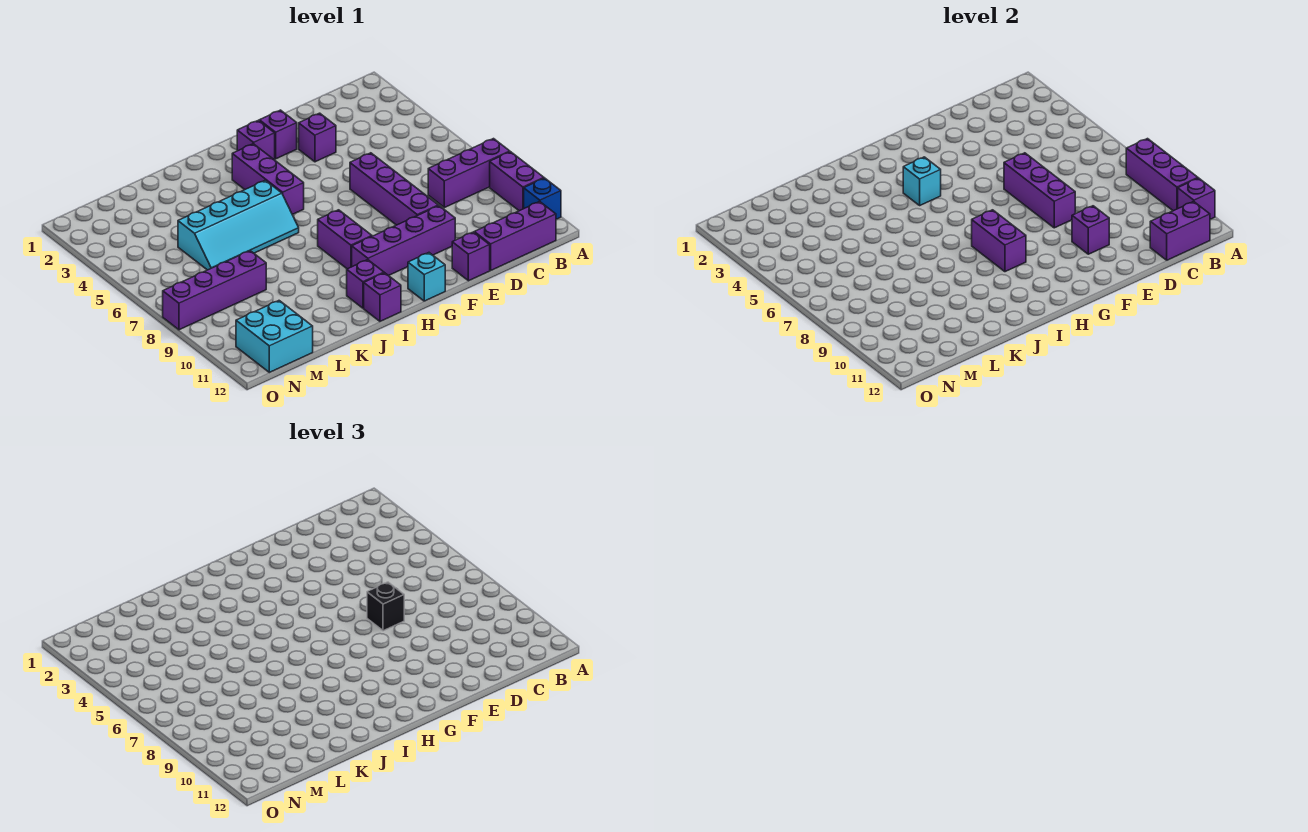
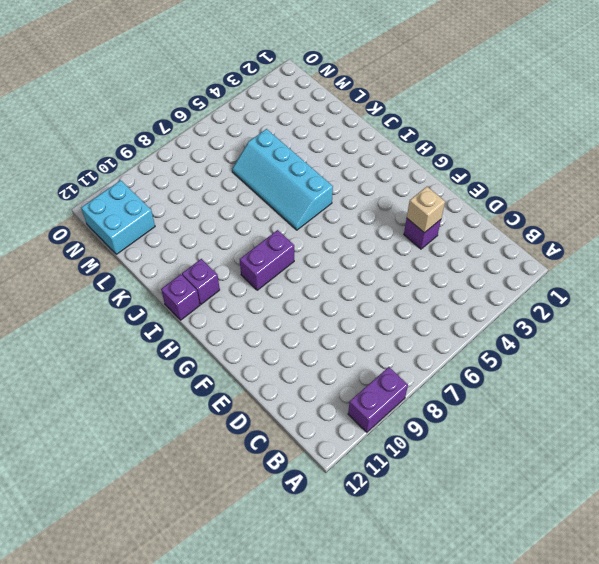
tan 1x1 brick [407,187,445,233] -> none
none -> purple 1x3 brick [428,139,510,208]
none -> blue 1x1 brick [524,178,561,219]
none -> purple 1x3 brick [474,202,556,270]

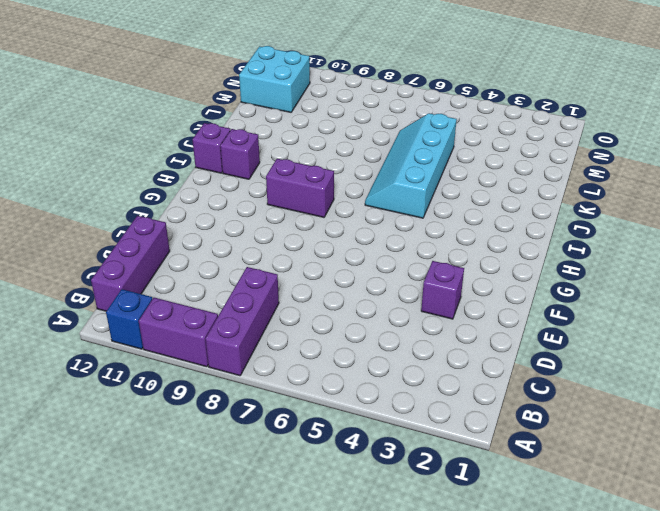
none -> purple 1x4 brick [350,153,438,225]
none -> purple 1x4 brick [352,206,455,276]
none -> purple 1x1 brick [452,232,490,281]

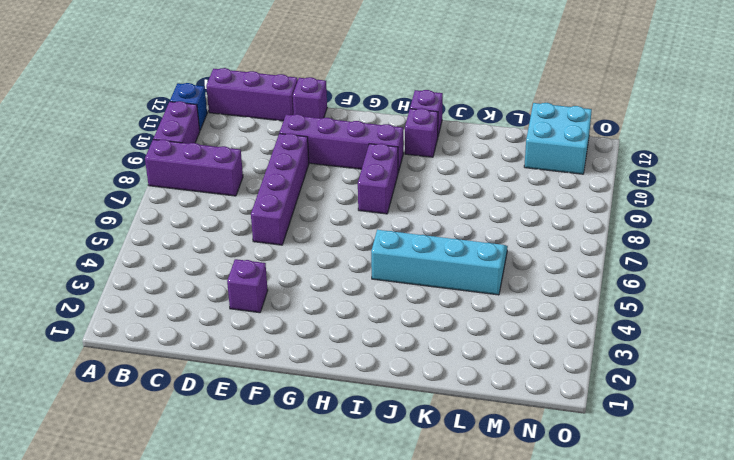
none -> purple 1x1 brick [259,110,297,159]
none -> purple 1x1 brick [237,120,275,160]
none -> cyan 1x1 brick [408,253,445,301]

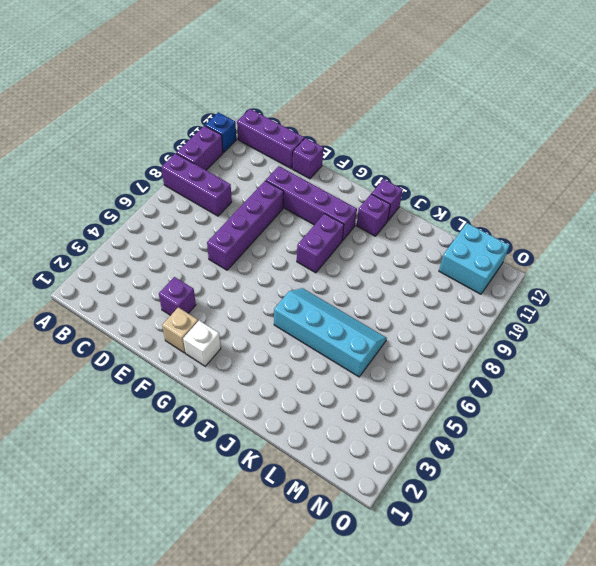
tan 1x1 brick [162,307,198,353] -> purple 1x1 brick [259,110,297,159]
white 1x1 brick [183,321,221,366] -> purple 1x1 brick [237,120,275,160]
none -> cyan 1x1 brick [408,253,445,301]
none -> purple 1x3 brick [232,144,304,214]
none -> purple 1x4 brick [163,251,266,330]

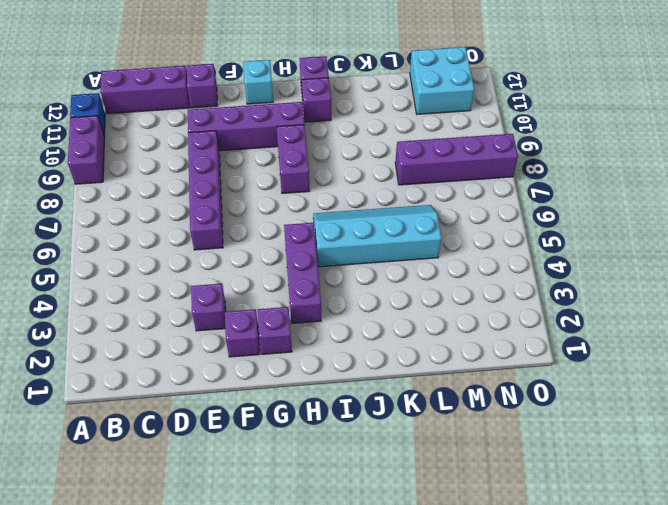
none -> purple 1x3 brick [428,139,510,208]
none -> purple 1x3 brick [1126,139,1198,211]
none -> purple 1x1 brick [1178,178,1215,219]

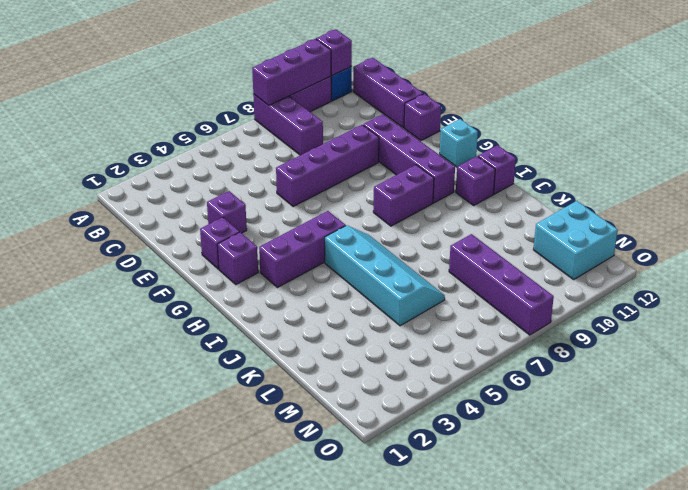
none -> purple 1x2 brick [1150,202,1210,260]
none -> purple 1x3 brick [1004,153,1075,228]
none -> purple 1x1 brick [1072,206,1109,254]

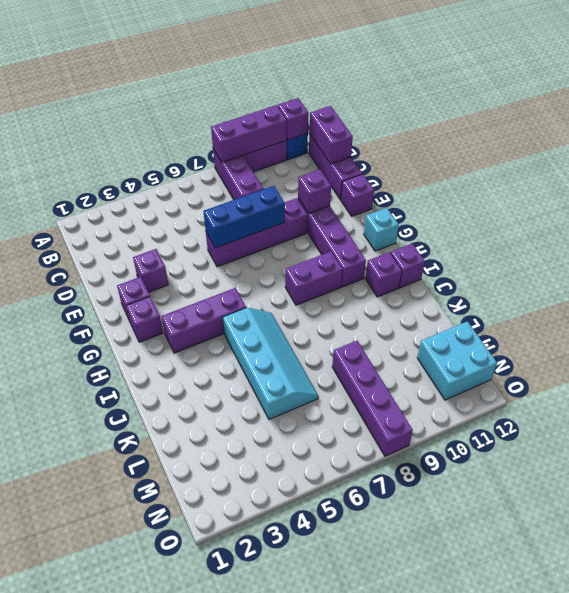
blue 1x3 brick [204,186,285,248] -> purple 1x3 brick [1004,153,1075,228]
none -> cyan 1x1 brick [903,157,941,205]
none -> purple 1x2 brick [972,210,1026,272]
none -> black 1x1 brick [367,582,404,631]

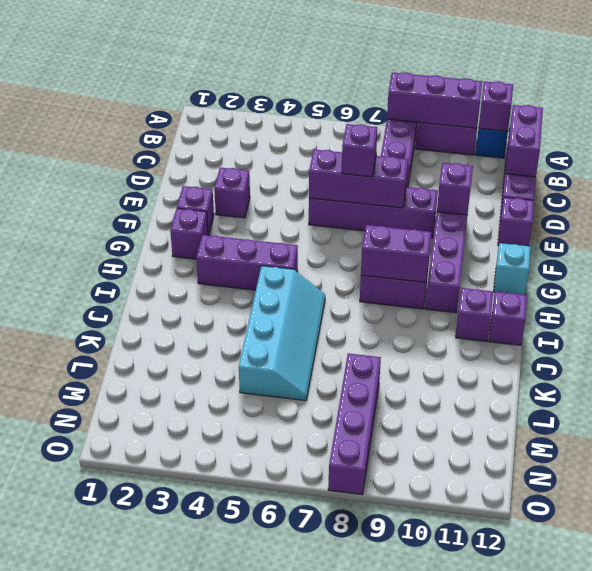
purple 1x1 brick [342,124,377,177] -> black 1x1 brick [367,582,404,631]
none -> cyan 2x2 brick [236,301,313,372]
none -> cyan 1x1 brick [903,157,941,205]

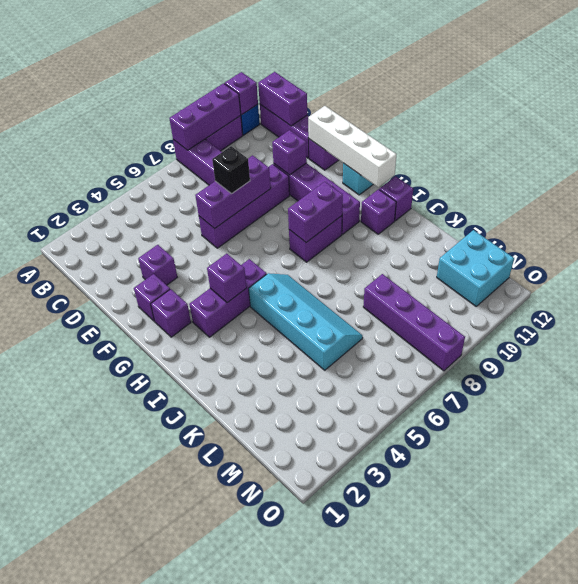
white 1x4 brick [308,106,397,187] -> none
purple 1x1 brick [207,254,247,303] -> cyan 1x1 brick [903,157,941,205]

